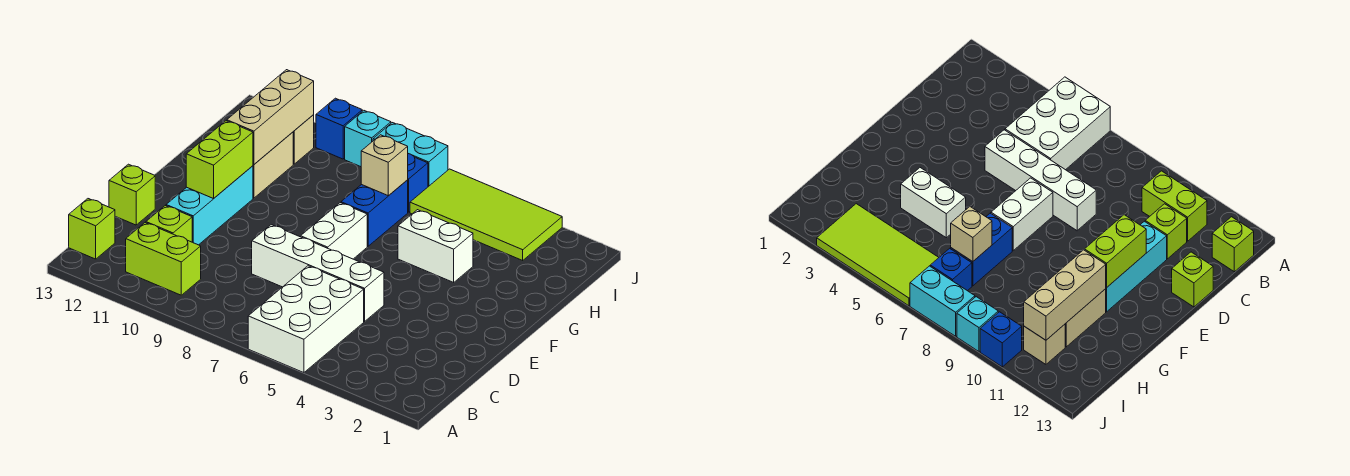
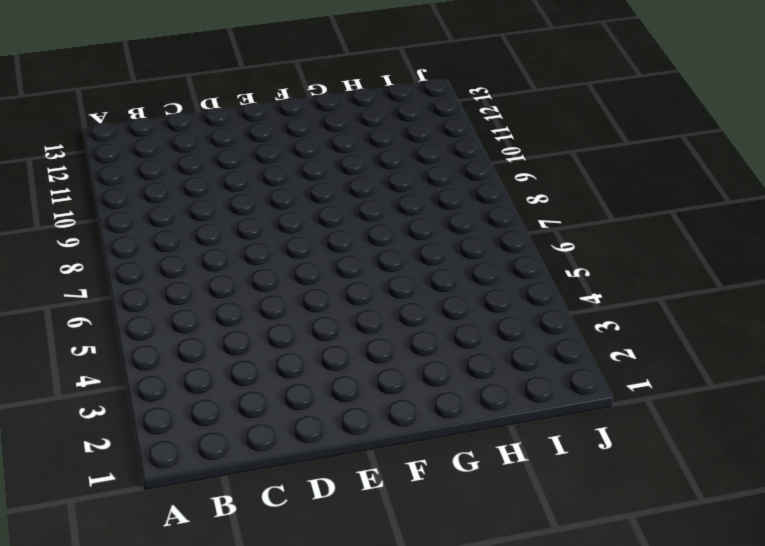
none -> white 2x3 brick [248,266,364,373]
none -> lime 1x2 brick [126,223,201,295]
none -> lime 1x1 brick [69,199,115,259]

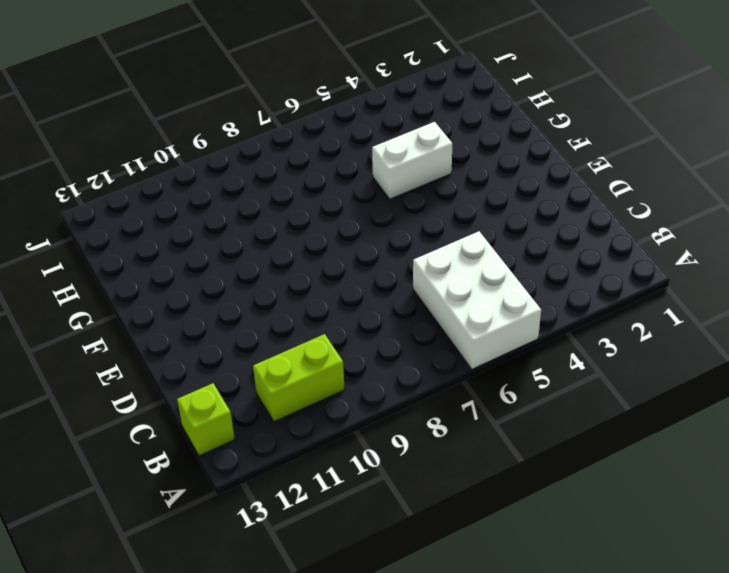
none -> lime 1x1 brick [146,206,192,242]
none -> white 1x4 brick [252,225,384,322]
none -> cyan 1x3 brick [166,166,253,245]

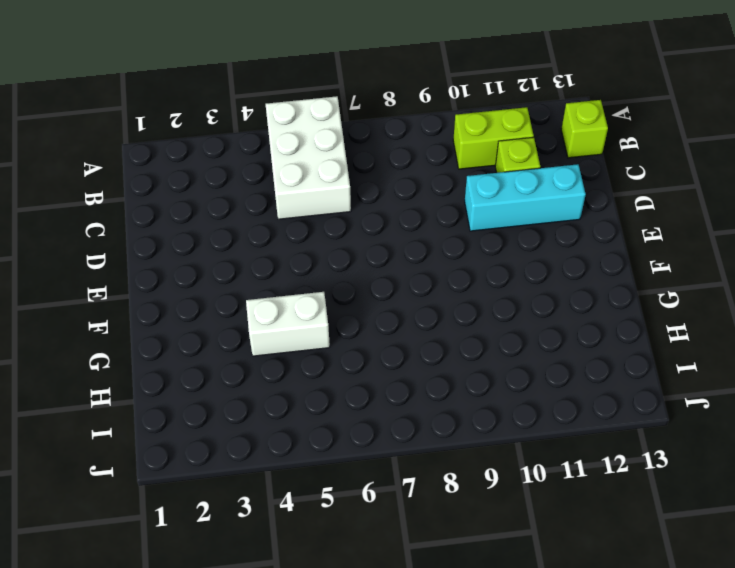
cyan 1x3 brick [465,164,586,231] -> cyan 1x3 brick turned to [166,166,253,245]
none -> white 1x4 brick [252,225,384,322]
none -> lime 1x1 brick [109,164,155,225]
none -> white 1x2 brick [301,203,367,259]

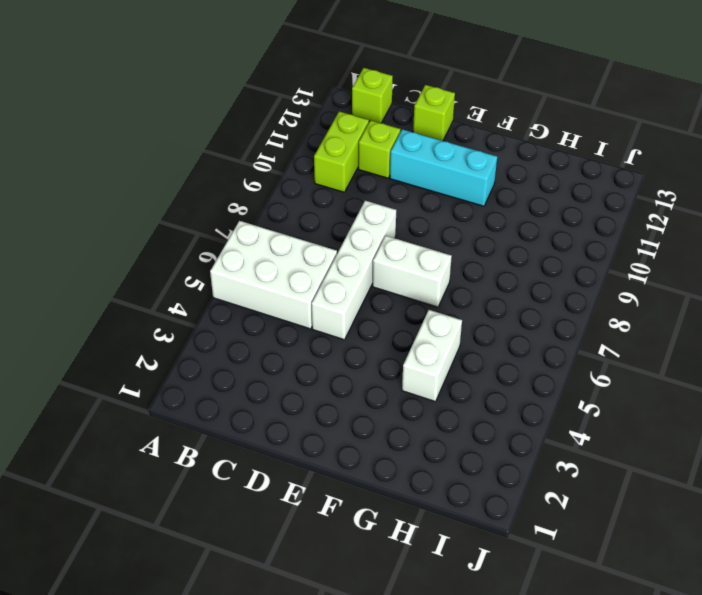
none -> blue 1x2 brick [341,180,408,246]
none -> tan 1x2 brick [253,132,293,198]
none -> lime 2x4 tile [410,169,562,260]

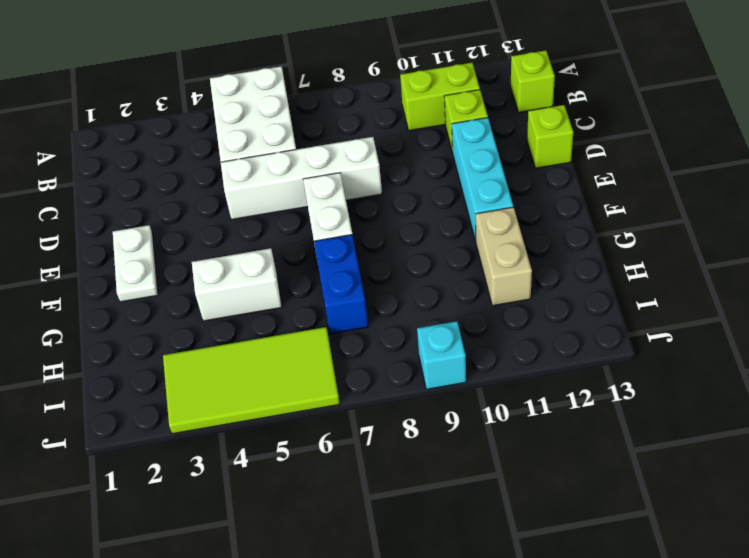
white 1x2 plate [113,225,158,302] -> none
none -> blue 1x1 brick [408,154,428,212]
none -> tan 1x1 brick [293,115,314,164]
none -> cyan 1x2 brick [373,123,448,187]

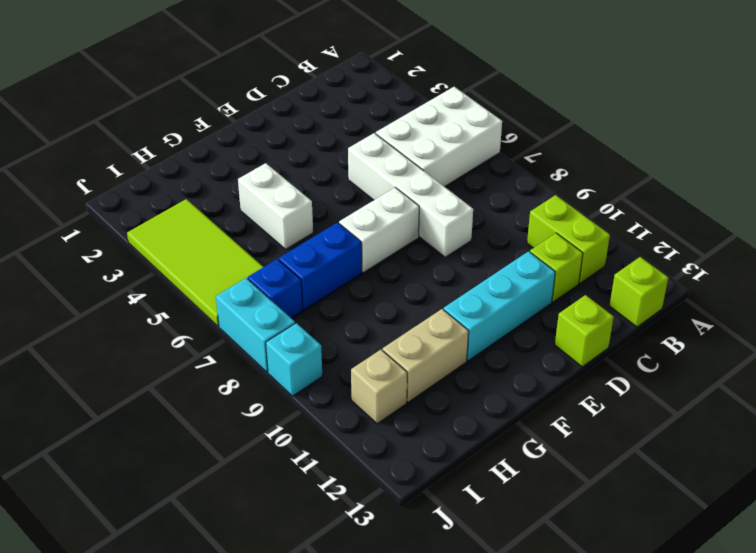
none -> blue 1x1 brick [316,98,362,159]
none -> lime 1x2 brick [186,121,253,199]
none -> tan 1x3 brick [227,70,314,165]

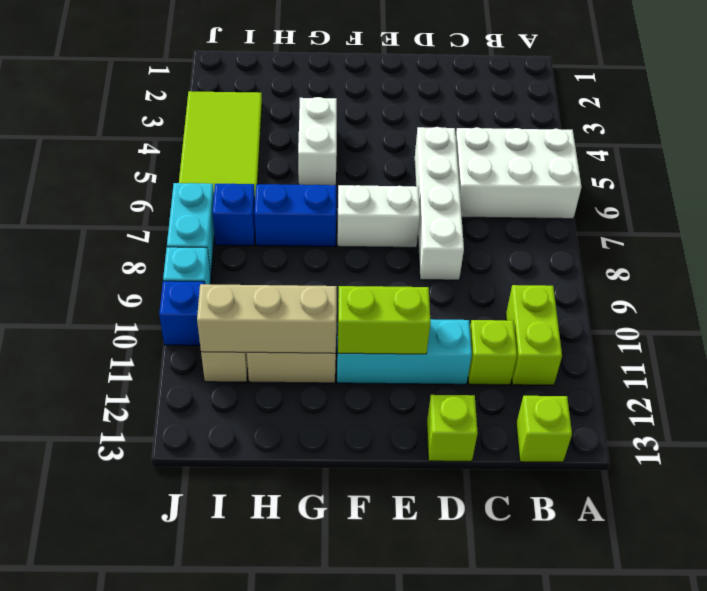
none -> tan 1x1 brick [361,135,408,196]

